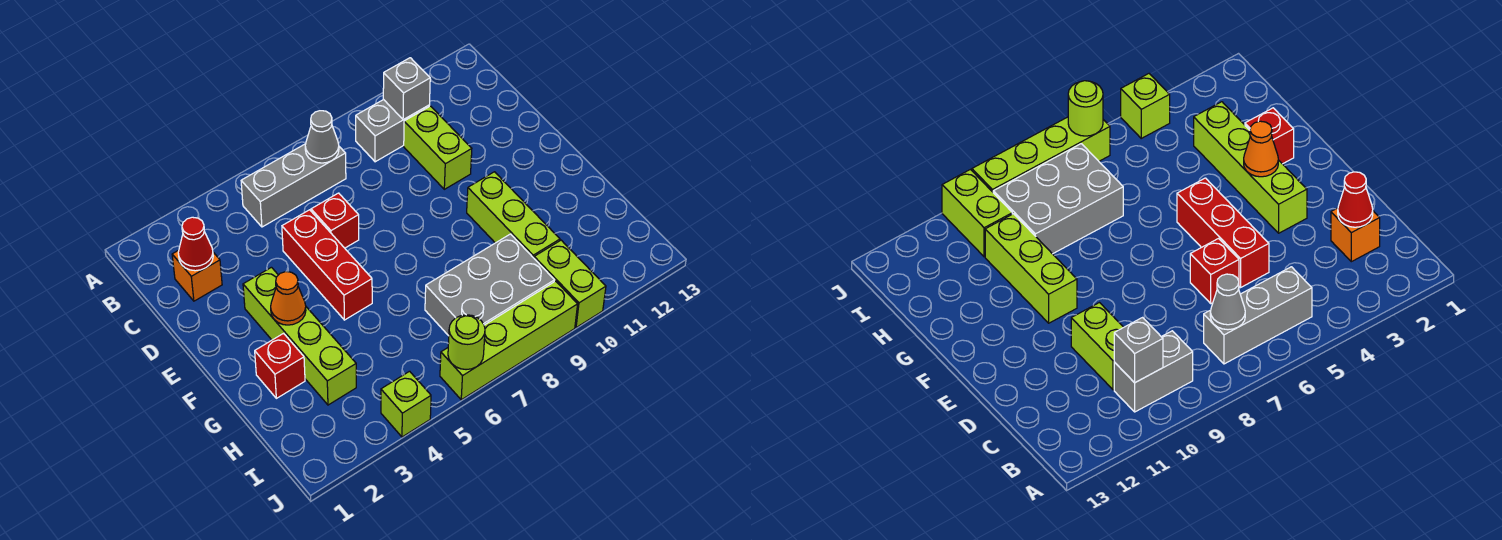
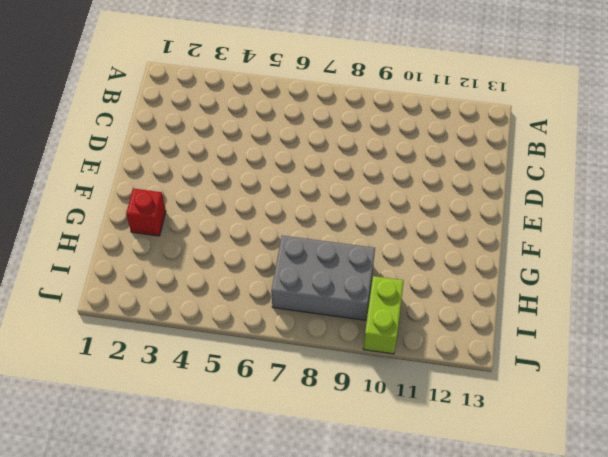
none -> grey 1x3 brick [241,144,346,227]
none -> grey 1x2 brick [356,100,430,162]
none -> orange 1x1 brick [172,250,222,301]

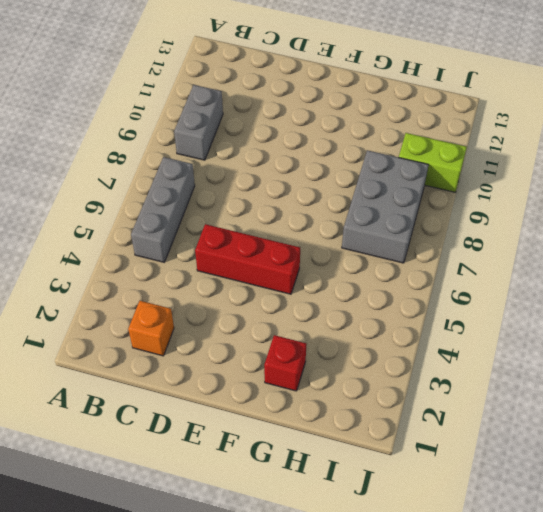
none -> lime 1x2 brick [404,106,472,189]
none -> red 1x1 brick [311,193,359,248]
none -> lime 1x4 brick [243,267,356,405]

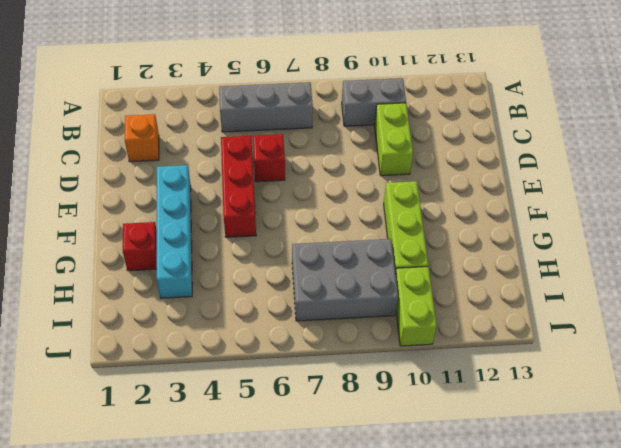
cyan 1x4 brick [157,165,192,298] -> lime 1x4 brick [243,267,356,405]
none -> lime 1x1 brick [381,371,431,437]
none -> lime 1x4 brick [440,281,578,400]
none -> grey 1x1 cone [305,111,339,163]

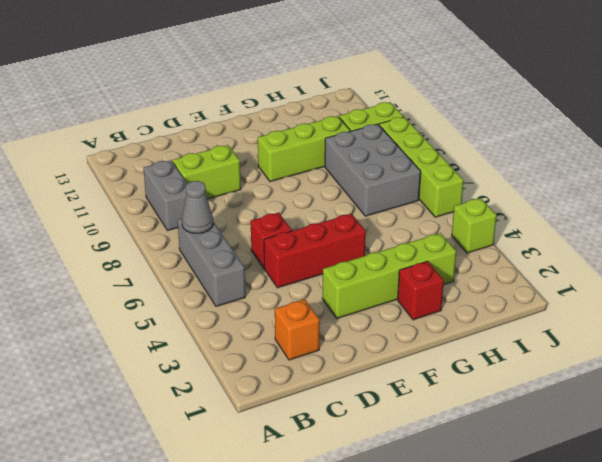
none -> grey 1x1 brick [383,58,430,120]
none -> red 1x1 cone [178,217,213,271]
none -> orange 1x1 cone [271,272,306,325]

